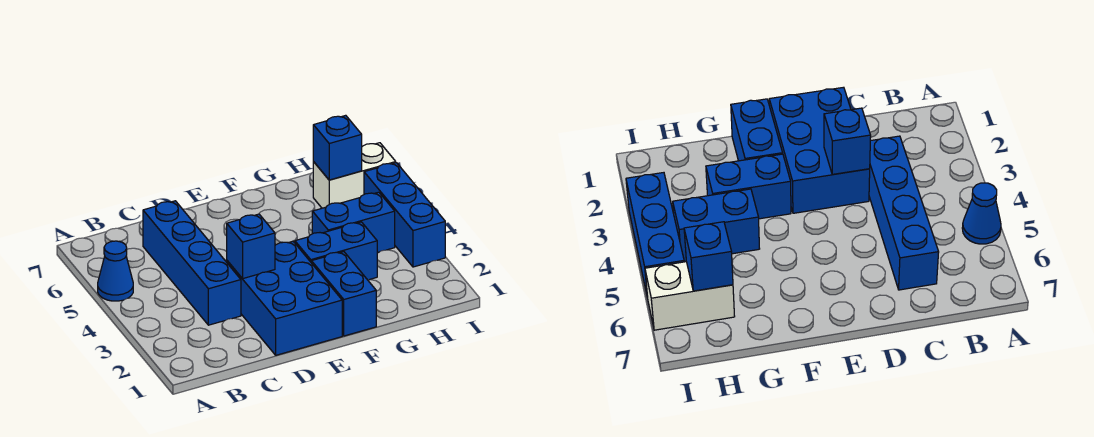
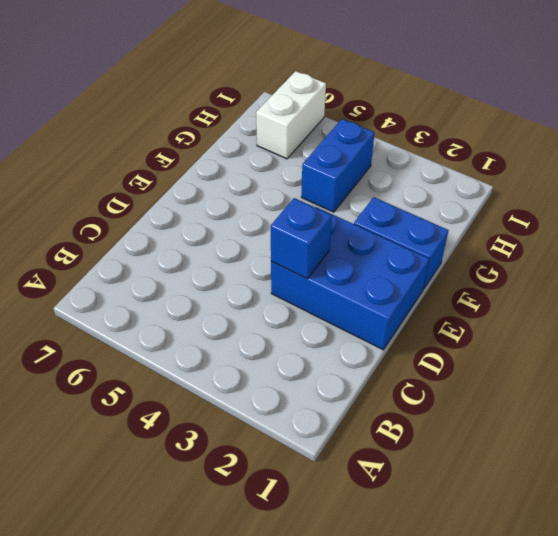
none -> blue 1x1 cone [98,241,133,301]
none -> blue 1x4 brick [143,201,241,325]

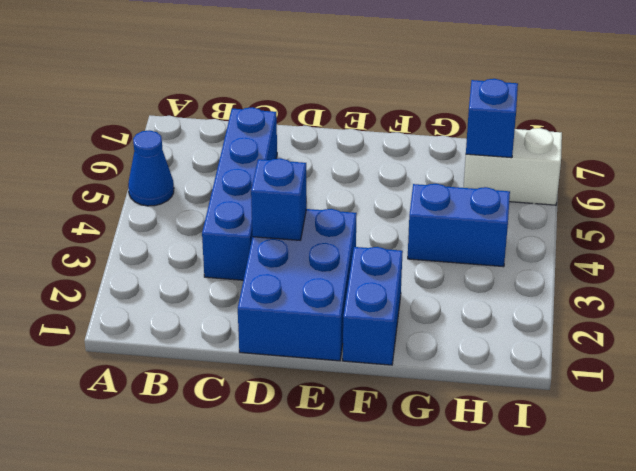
none -> blue 1x2 brick [295,222,377,280]
none -> blue 1x3 brick [364,163,445,267]

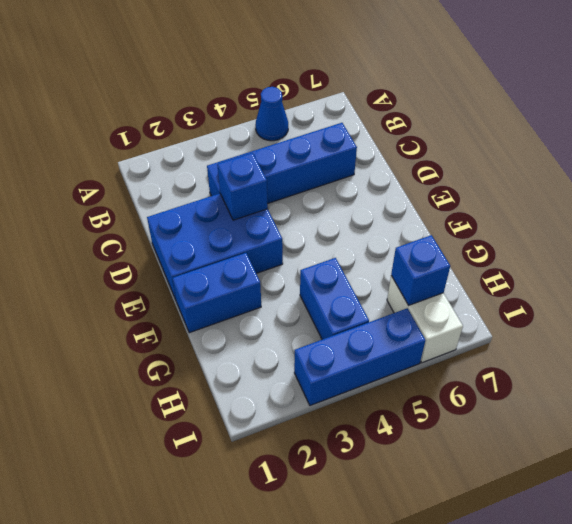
none -> blue 1x2 brick [295,222,377,280]

